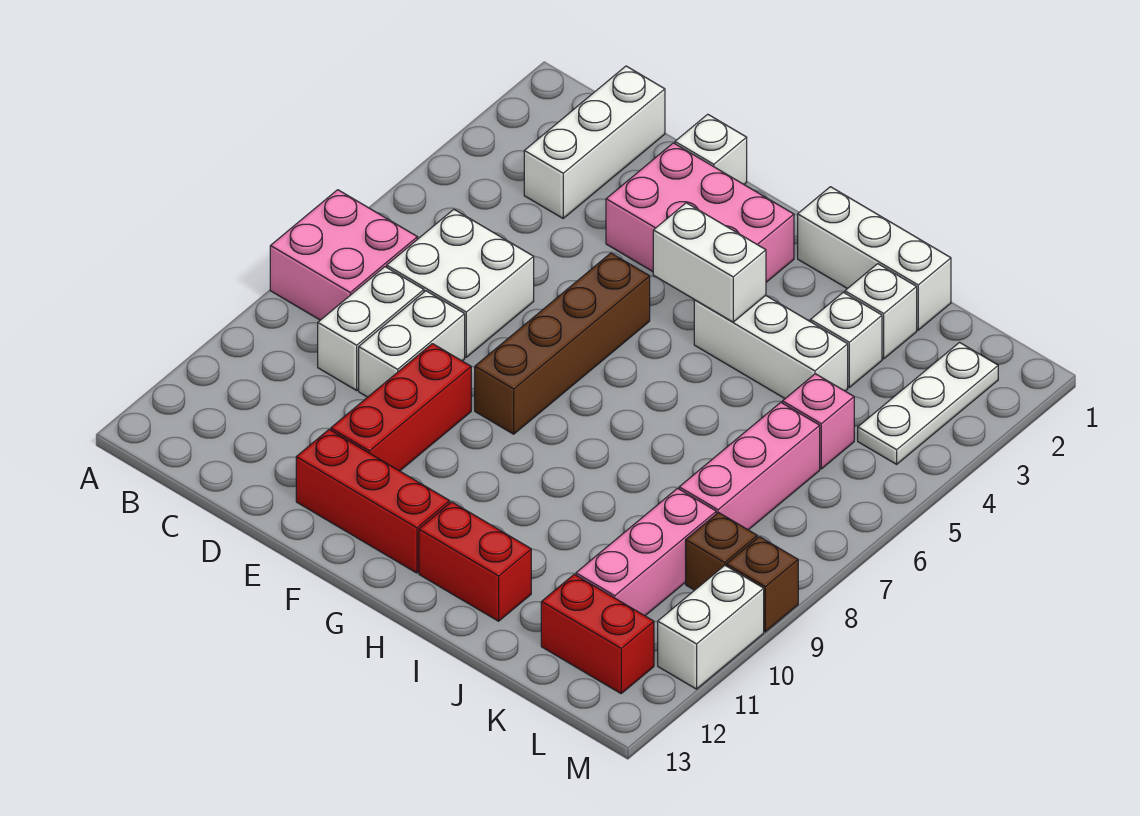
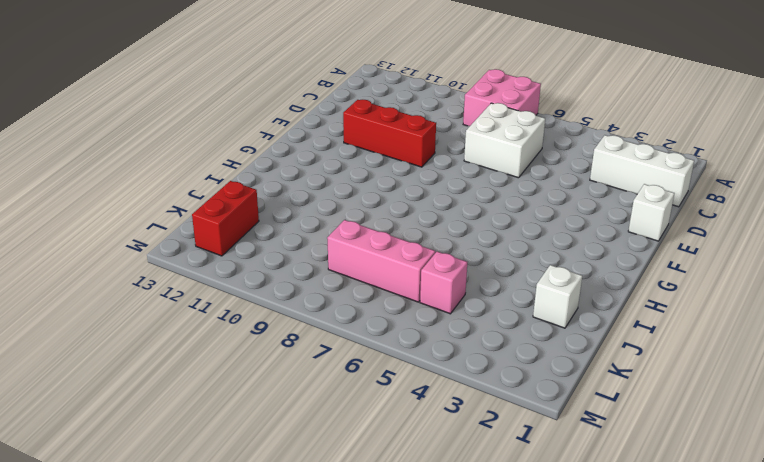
none -> white 1x2 brick [318,267,424,390]
none -> white 1x2 brick [359,291,465,397]
none -> pink 2x3 brick [606,143,794,282]

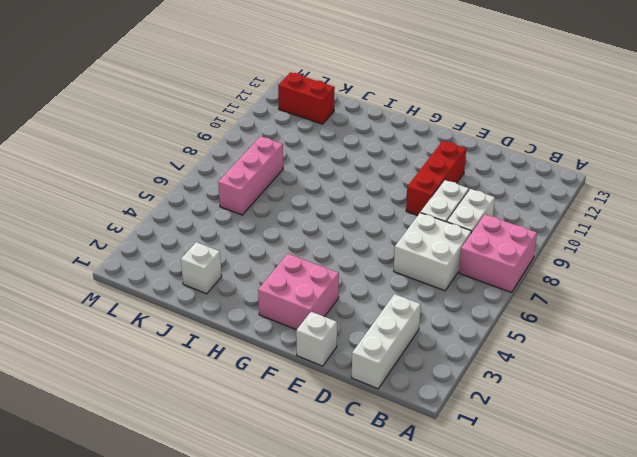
pink 2x2 brick [258,254,339,330] -> pink 2x3 brick [606,143,794,282]
none -> red 1x3 brick [296,430,450,573]
none -> brown 1x4 brick [475,253,650,434]
none -> white 1x3 brick [798,187,951,330]

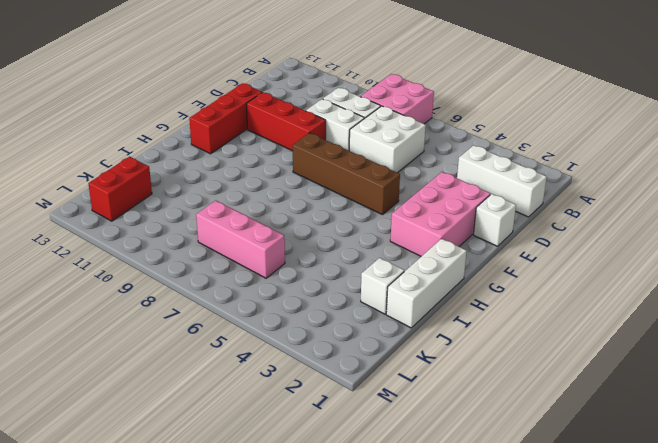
none -> white 1x3 brick [694,295,848,398]
none -> red 1x2 brick [419,502,531,621]
none -> white 1x1 brick [810,292,882,387]

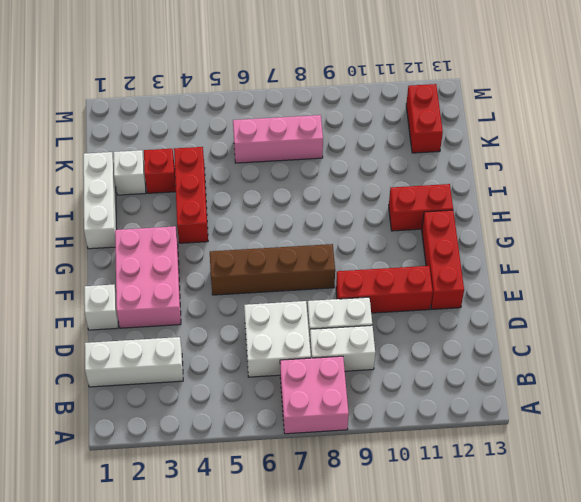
red 1x3 brick [174,147,208,243] -> white 1x3 brick [694,295,848,398]
red 1x2 brick [389,184,453,231] -> red 1x2 brick turned to [419,502,531,621]
red 1x1 brick [144,149,176,193] -> white 1x1 brick [810,292,882,387]
none -> pink 1x1 brick [782,374,854,469]
none -> pink 1x3 brick [576,488,716,616]
none -> white 1x3 plate [858,343,998,464]

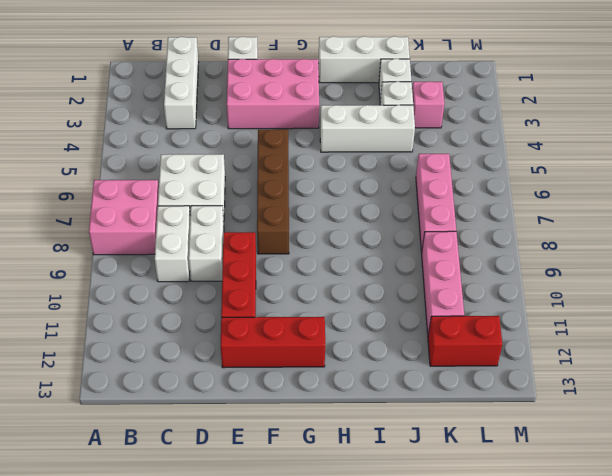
pink 1x1 brick [412,81,445,128] -> pink 1x1 brick moved to [782,374,854,469]
none -> red 1x2 brick [419,502,531,621]
none -> white 1x3 plate [858,343,998,464]
none -> brown 1x1 brick [686,513,757,590]

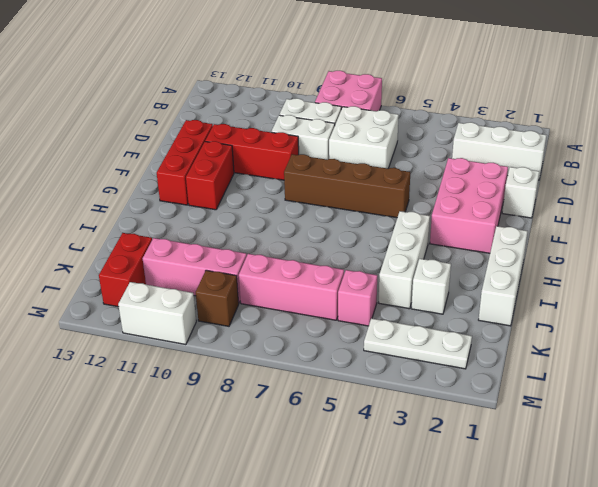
red 1x2 brick [186,141,234,210] -> red 1x2 brick moved to [419,502,531,621]
none -> white 1x1 brick [845,264,917,359]
none -> brown 1x1 brick [727,537,798,632]
none -> white 1x2 brick [653,203,766,322]

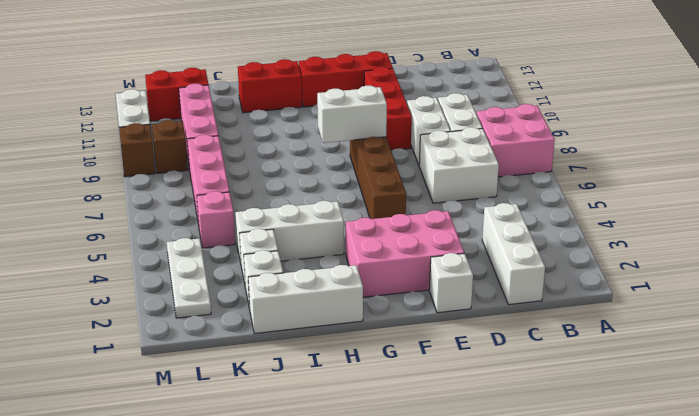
white 1x2 brick [317,86,387,143] -> white 1x2 brick moved to [653,203,766,322]

